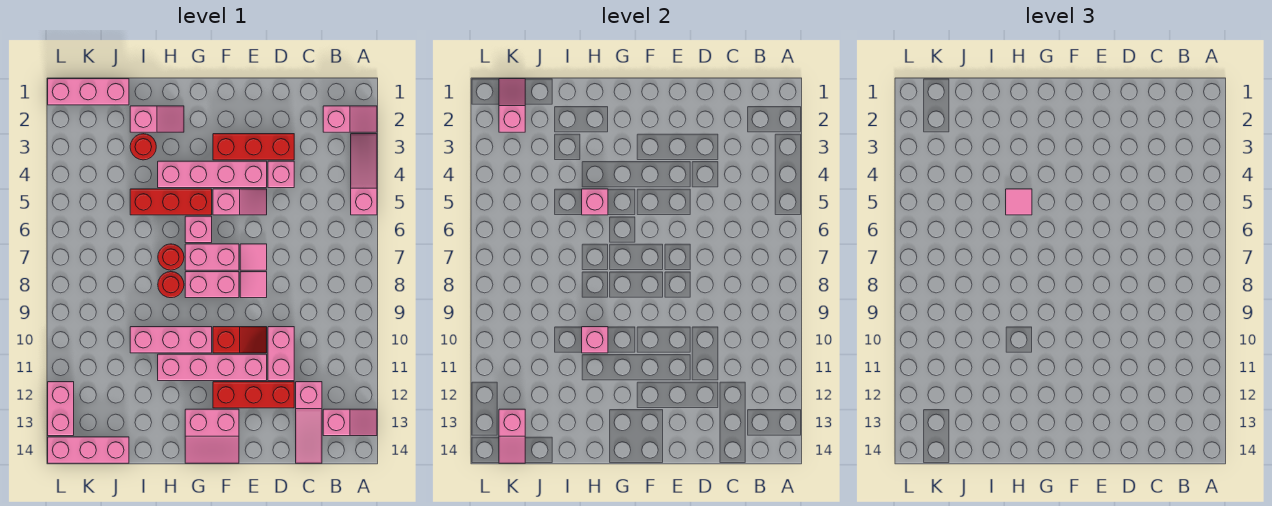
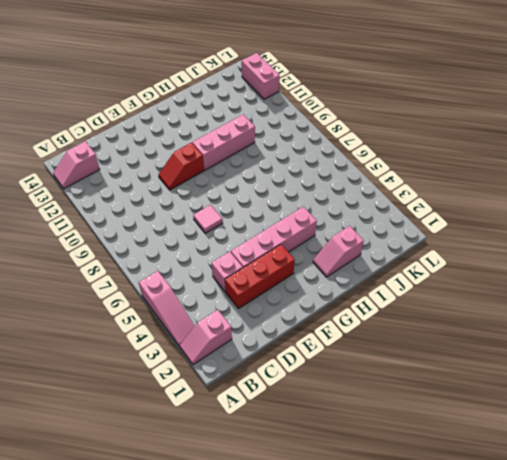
none -> pink 1x3 slope [296,382,322,463]
none -> pink 1x2 brick [268,327,294,381]
none -> red 1x3 brick [213,382,294,408]
none -> pink 1x2 slope [213,189,267,215]

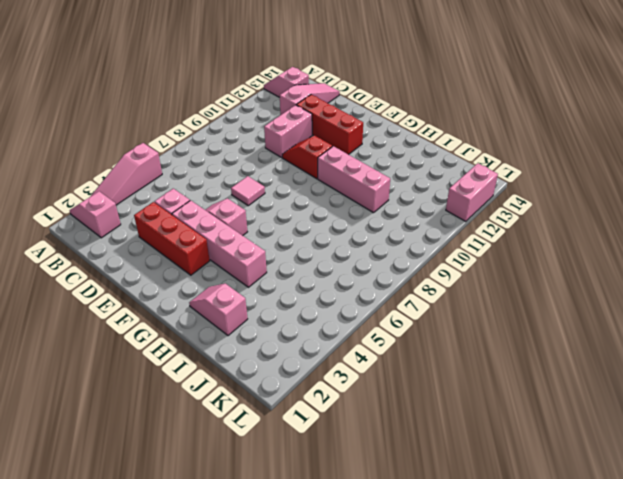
none -> pink 1x1 tile [240,272,267,298]
none -> pink 1x4 brick [158,354,267,381]
none -> pink 1x2 brick [185,244,239,270]
none -> pink 1x2 brick [185,272,239,298]

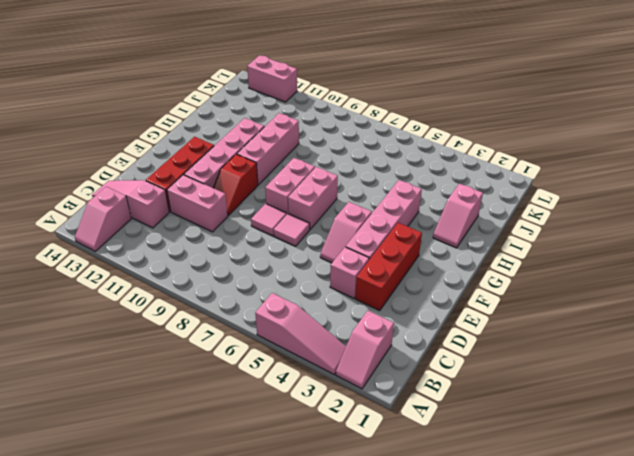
none -> pink 2x2 slope [185,409,239,463]
none -> red 1x3 brick [130,189,212,215]
none -> pink 1x1 brick [185,216,212,243]
none -> red 1x1 round brick [158,244,184,270]

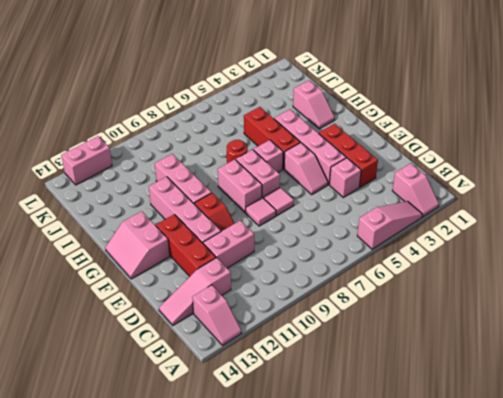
none -> red 1x1 round brick [158,272,184,298]
none -> red 1x1 round brick [130,134,156,160]
none -> pink 1x3 brick [48,79,129,105]
none -> pink 1x3 brick [48,437,129,463]

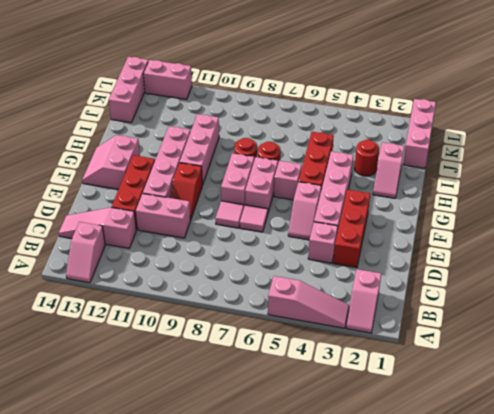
none -> pink 1x1 brick [582,189,608,215]
none -> pink 1x1 brick [582,327,608,353]
none -> pink 1x2 slope [499,79,525,132]
none -> pink 1x2 slope [499,409,525,463]

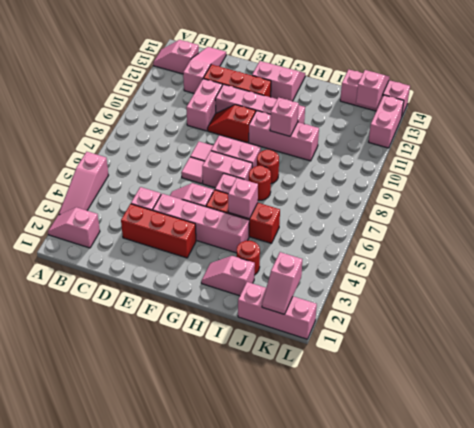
none -> pink 1x1 tile [1006,189,1032,215]

